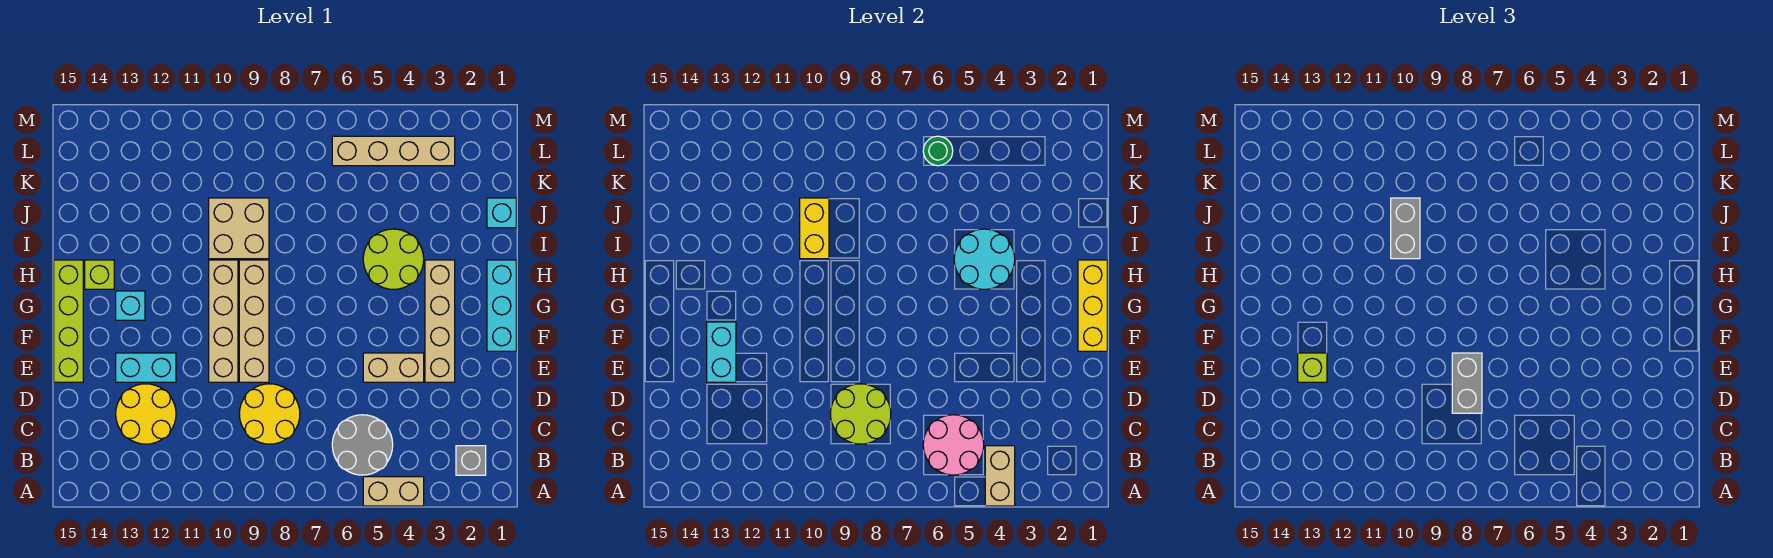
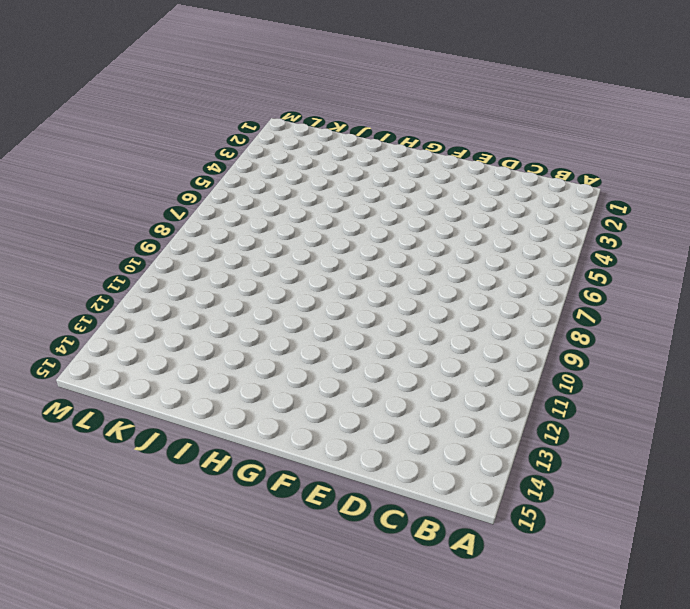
none -> tan 1x2 brick [363,477,424,506]
none -> grey 1x1 brick [456,446,486,475]
none -> grey 2x2 round brick [332,415,393,475]

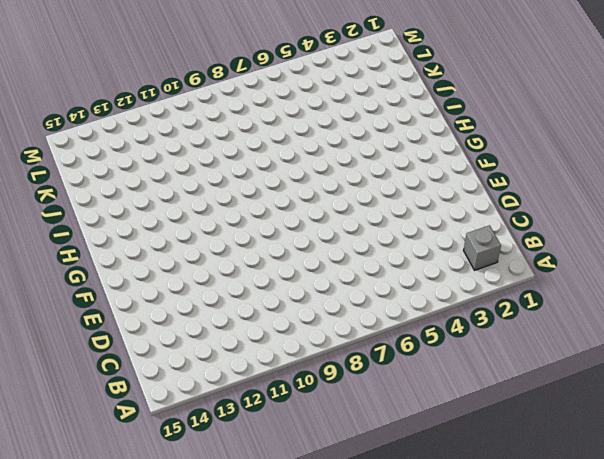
none -> tan 1x2 brick [363,477,424,506]
none -> grey 2x2 round brick [332,415,393,475]
none -> yellow 2x2 round brick [239,384,300,444]

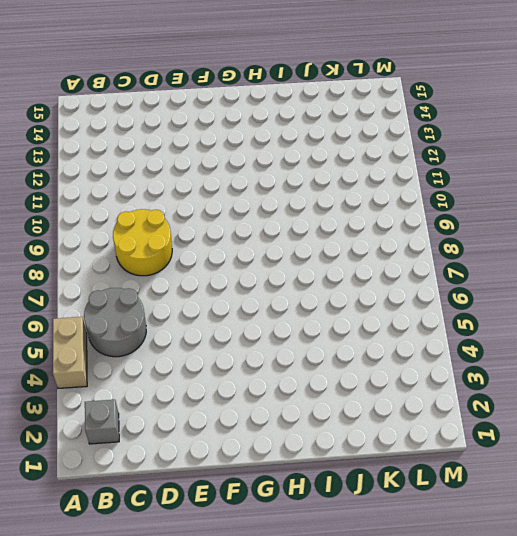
none -> yellow 2x2 round brick [116,384,176,444]
none -> tan 1x4 brick [425,260,455,382]
none -> tan 1x2 brick [363,353,424,382]

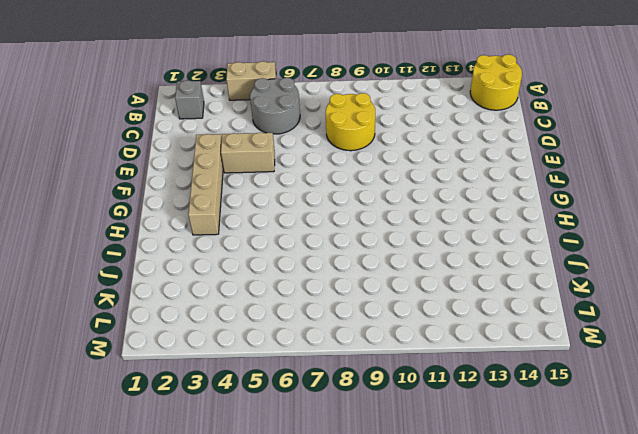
yellow 2x2 round brick [470,54,522,110] -> yellow 2x2 round brick moved to [116,384,176,444]
none -> tan 1x4 brick [239,260,269,382]
none -> tan 1x4 brick [209,260,238,382]
none -> cyan 1x2 brick [116,353,176,382]

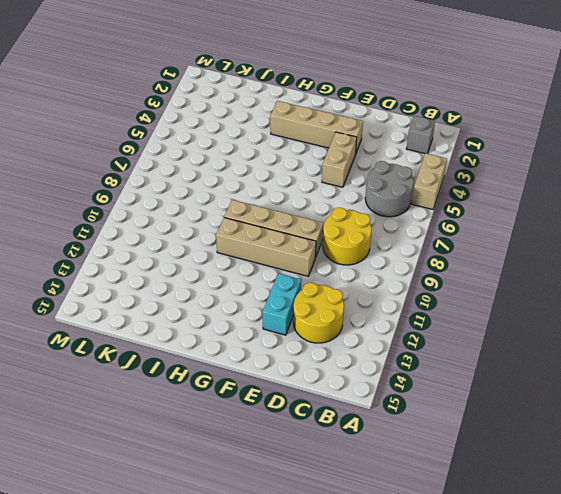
none -> lime 1x4 brick [54,260,83,382]
none -> cyan 1x3 brick [487,260,516,351]
none -> cyan 1x1 brick [116,291,145,320]

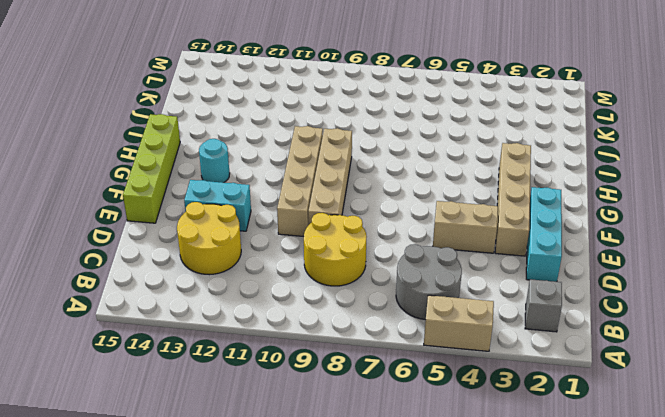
cyan 1x3 brick [526,187,562,282] -> cyan 1x3 brick moved to [487,260,516,351]
cyan 1x1 round brick [199,139,230,183] -> cyan 1x1 brick [116,291,145,320]
none -> lime 2x2 round brick [363,229,424,289]
none -> lime 1x1 brick [85,260,114,289]
none -> tan 2x2 brick [209,198,269,259]

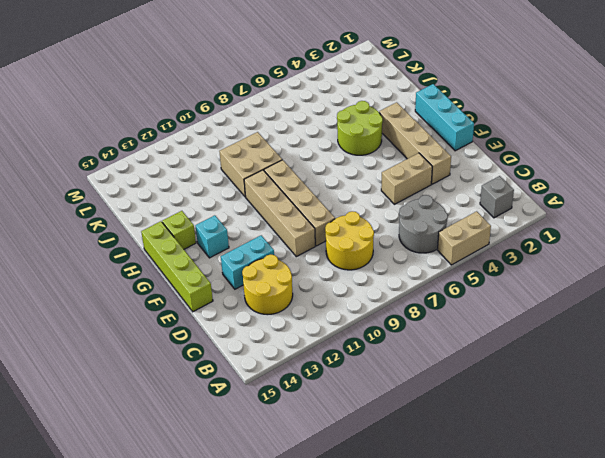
none -> cyan 1x1 brick [487,198,516,228]
none -> tan 1x4 brick [332,136,455,166]
none -> tan 1x2 brick [985,446,1015,506]

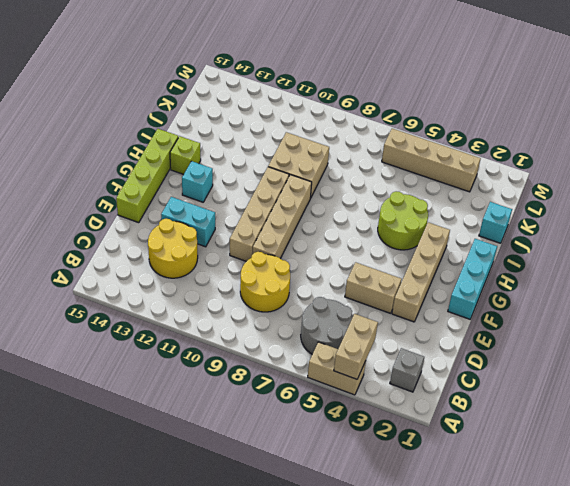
none -> pink 2x2 round brick [923,415,984,475]
none -> lime 2x2 round brick [830,384,891,444]
none -> cyan 1x2 brick [707,322,736,382]

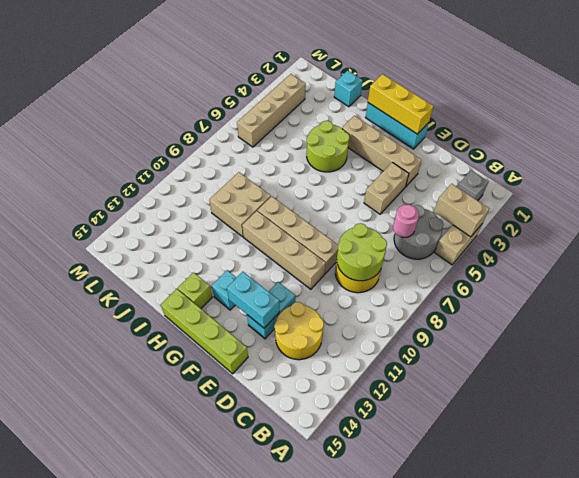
pink 1x1 round brick [393,205,419,237] -> pink 2x2 round brick [923,415,984,475]
none -> cyan 2x2 round brick [954,229,1015,289]
none -> yellow 1x2 brick [800,198,829,259]
none -> green 1x1 round brick [923,136,953,166]

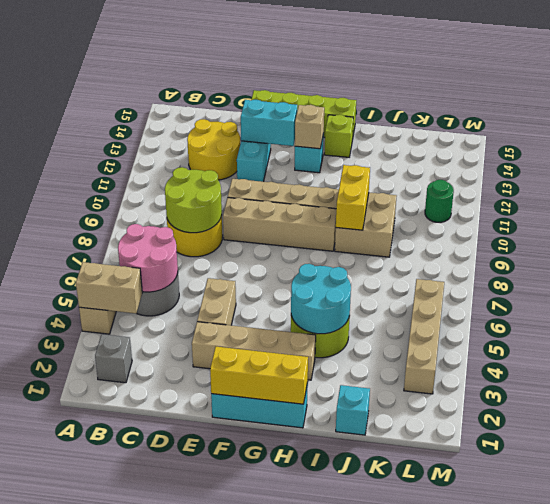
tan 1x1 brick [295,105,324,149] -> none
yellow 1x2 brick [336,165,370,230] -> yellow 1x2 brick turned to [800,198,829,259]
green 1x1 round brick [425,180,454,222] -> green 1x1 round brick moved to [923,136,953,166]
none -> grey 1x2 brick [1452,353,1482,413]
none -> lime 1x1 brick [1298,353,1327,382]
none -> grey 1x2 brick [1391,198,1420,259]

